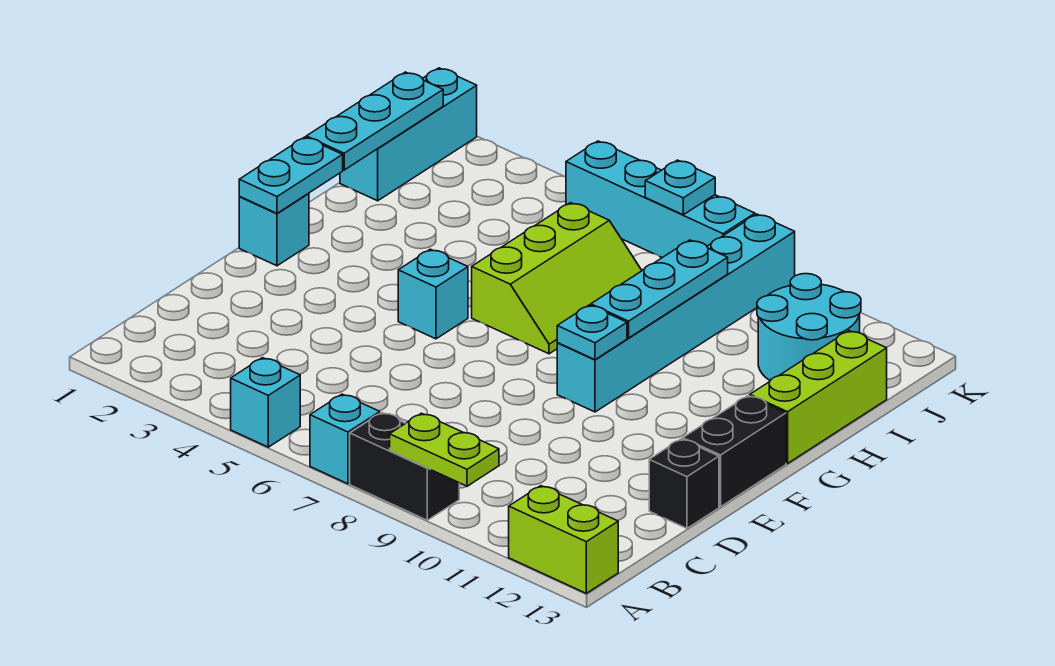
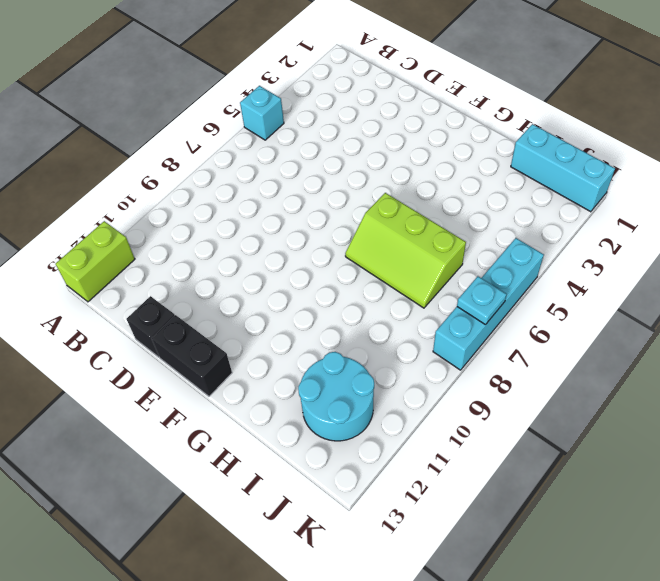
none -> cyan 1x1 brick [310,394,380,484]
none -> black 1x2 brick [350,413,459,520]
none -> cyan 1x1 brick [239,193,309,266]

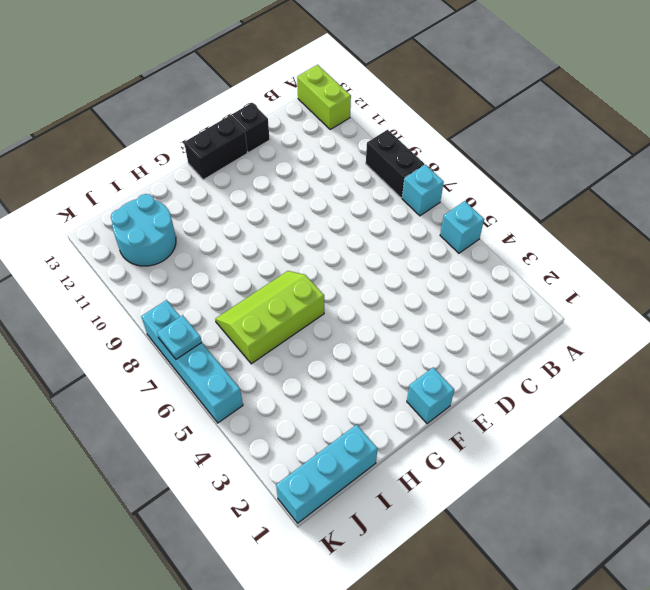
none -> cyan 1x1 brick [398,249,468,339]
none -> cyan 1x6 brick [557,214,795,412]
none -> lime 1x3 brick [750,331,887,463]

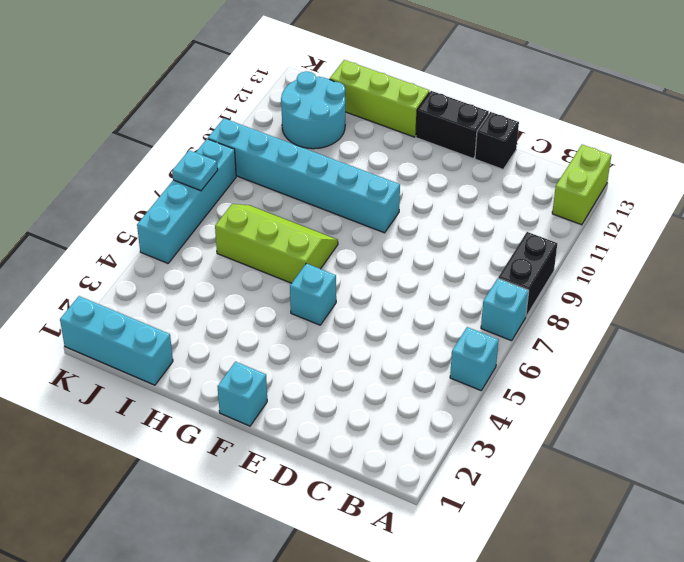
none -> lime 1x2 plate [390,413,499,486]
none -> cyan 1x2 plate [239,137,343,213]
none -> cyan 1x1 plate [557,305,627,360]

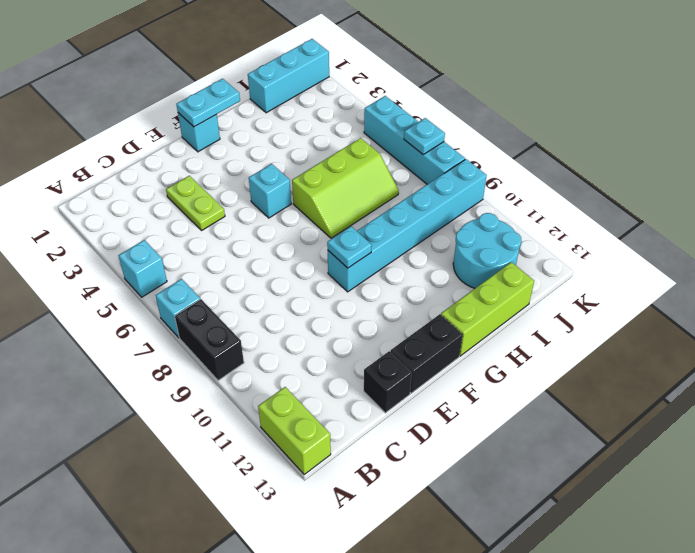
lime 1x2 plate [166,176,225,230] -> lime 1x2 plate moved to [390,413,499,486]
none -> cyan 1x3 plate [591,240,728,338]
none -> cyan 1x3 plate [306,72,443,170]

